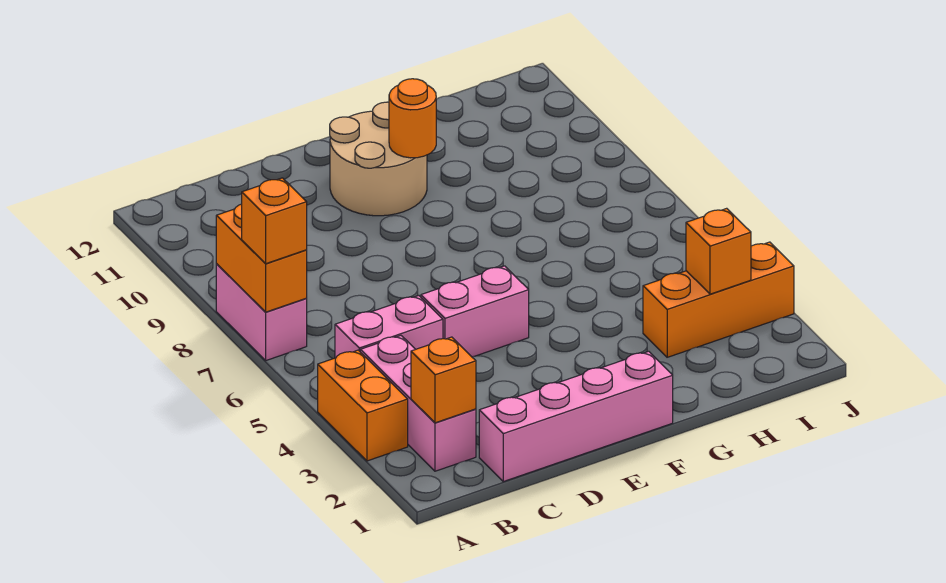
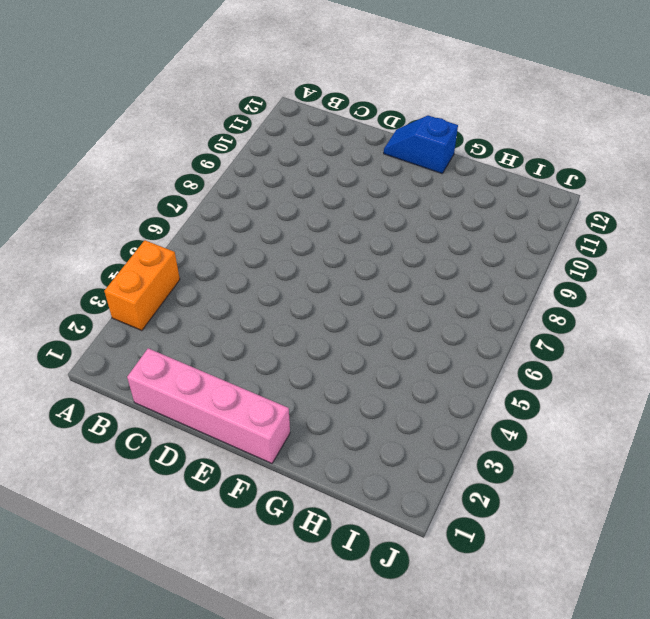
blue 1x2 slope [384,115,458,173] -> none
none -> pink 1x2 brick [216,264,307,360]
none -> pink 1x3 brick [360,336,476,471]
none -> pink 1x2 brick [335,296,443,358]

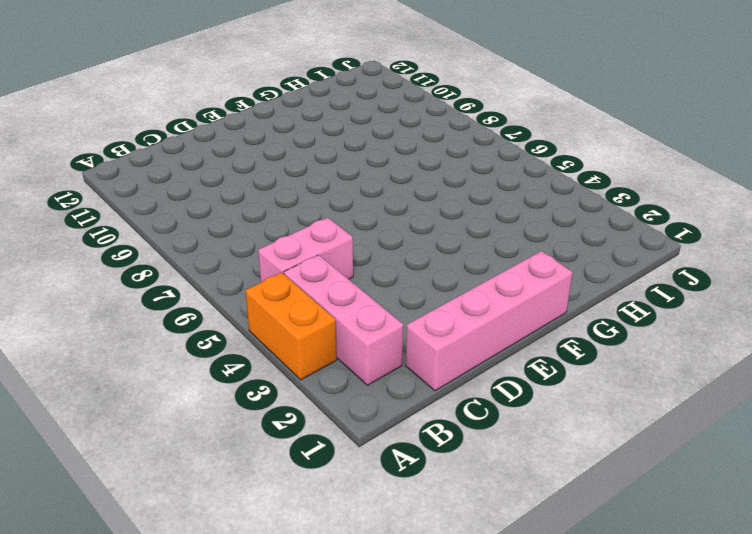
none -> pink 1x2 brick [216,264,307,360]
none -> pink 1x2 brick [421,266,529,357]
none -> tan 2x2 round brick [330,102,427,216]

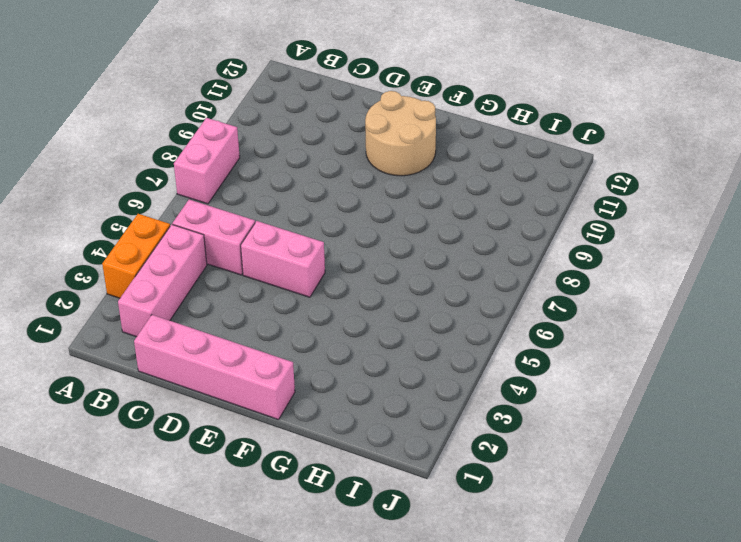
none -> orange 1x3 brick [643,242,794,357]
none -> orange 1x2 brick [216,204,307,312]
none -> orange 1x1 brick [411,337,476,423]

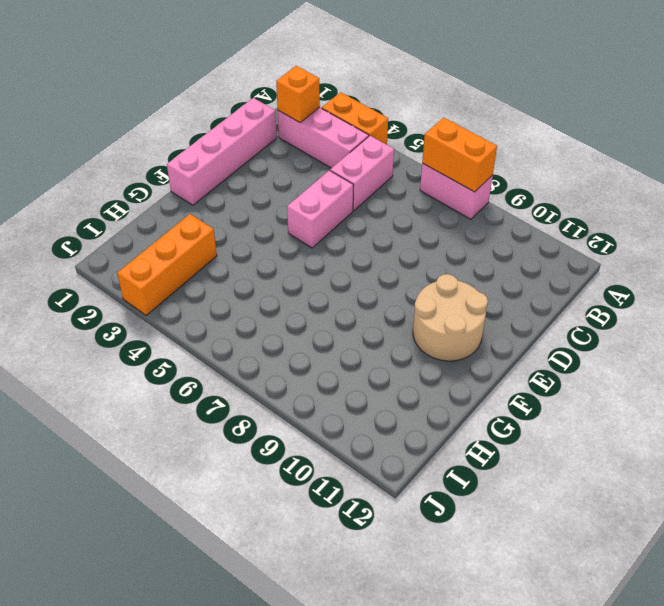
none -> orange 1x1 round brick [389,79,436,158]
none -> orange 1x1 brick [686,208,751,294]
none -> orange 1x1 brick [242,178,307,264]

